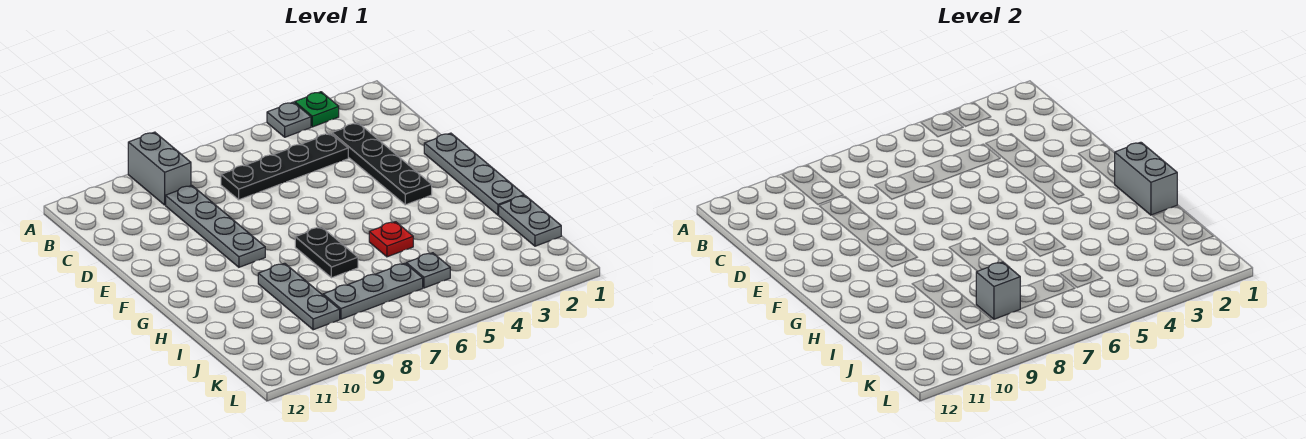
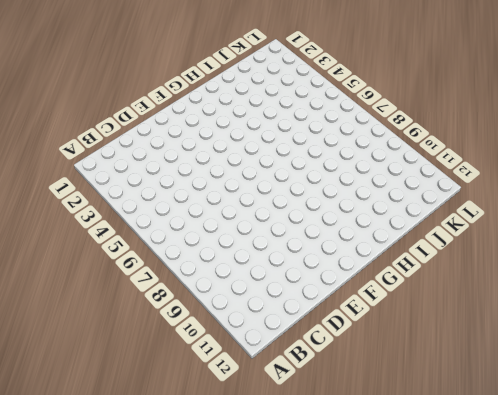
none -> green 1x1 plate [295,92,339,127]
none -> grey 1x1 plate [267,102,311,137]
none -> grey 1x2 brick [128,132,191,205]

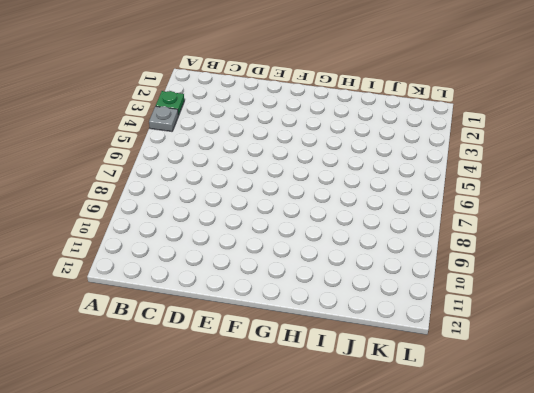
none -> grey 1x2 brick [128,132,191,205]
none -> black 1x4 plate [332,123,432,205]
none -> black 1x4 plate [221,133,348,200]

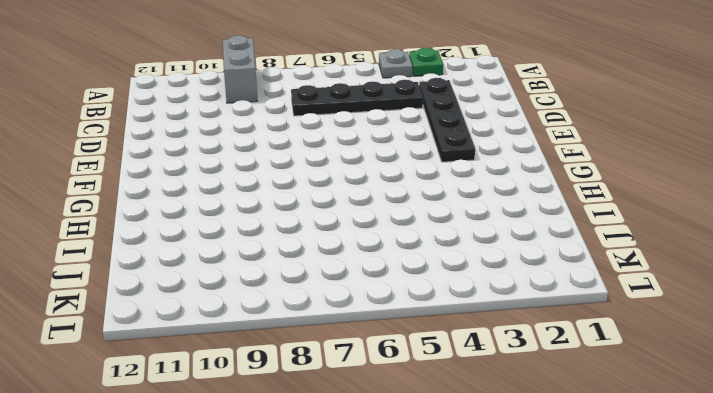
none -> grey 1x4 plate [166,185,265,267]
none -> grey 1x4 plate [424,133,524,215]
none -> black 1x2 plate [295,227,358,278]

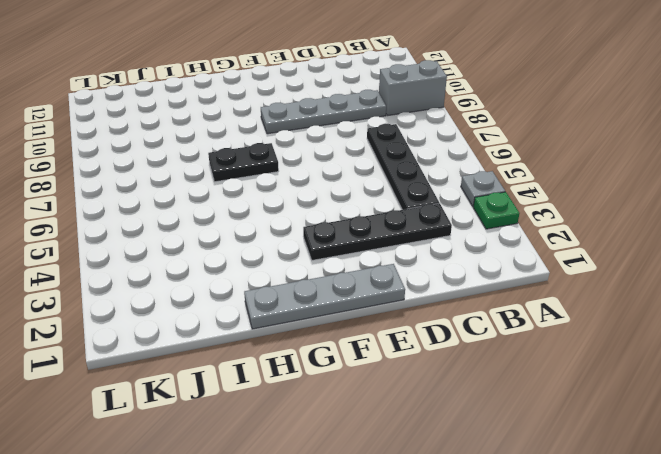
none -> red 1x1 plate [369,222,413,257]
none -> grey 1x3 plate [258,263,340,330]
none -> grey 1x2 plate [499,195,561,246]

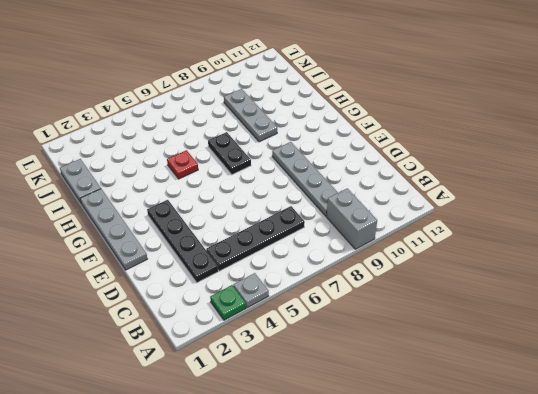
none -> grey 1x1 plate [406,253,450,288]
none -> grey 1x3 plate [323,263,423,319]
none -> grey 1x2 brick [1115,142,1177,215]

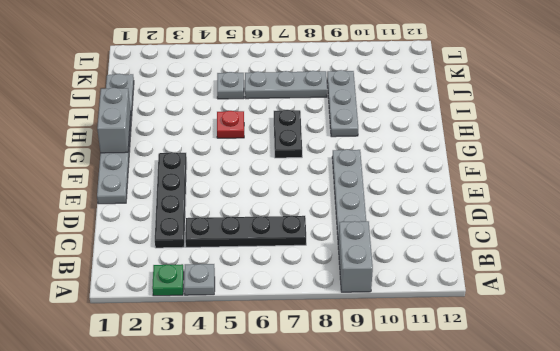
none -> grey 1x1 brick [976,262,1020,319]

